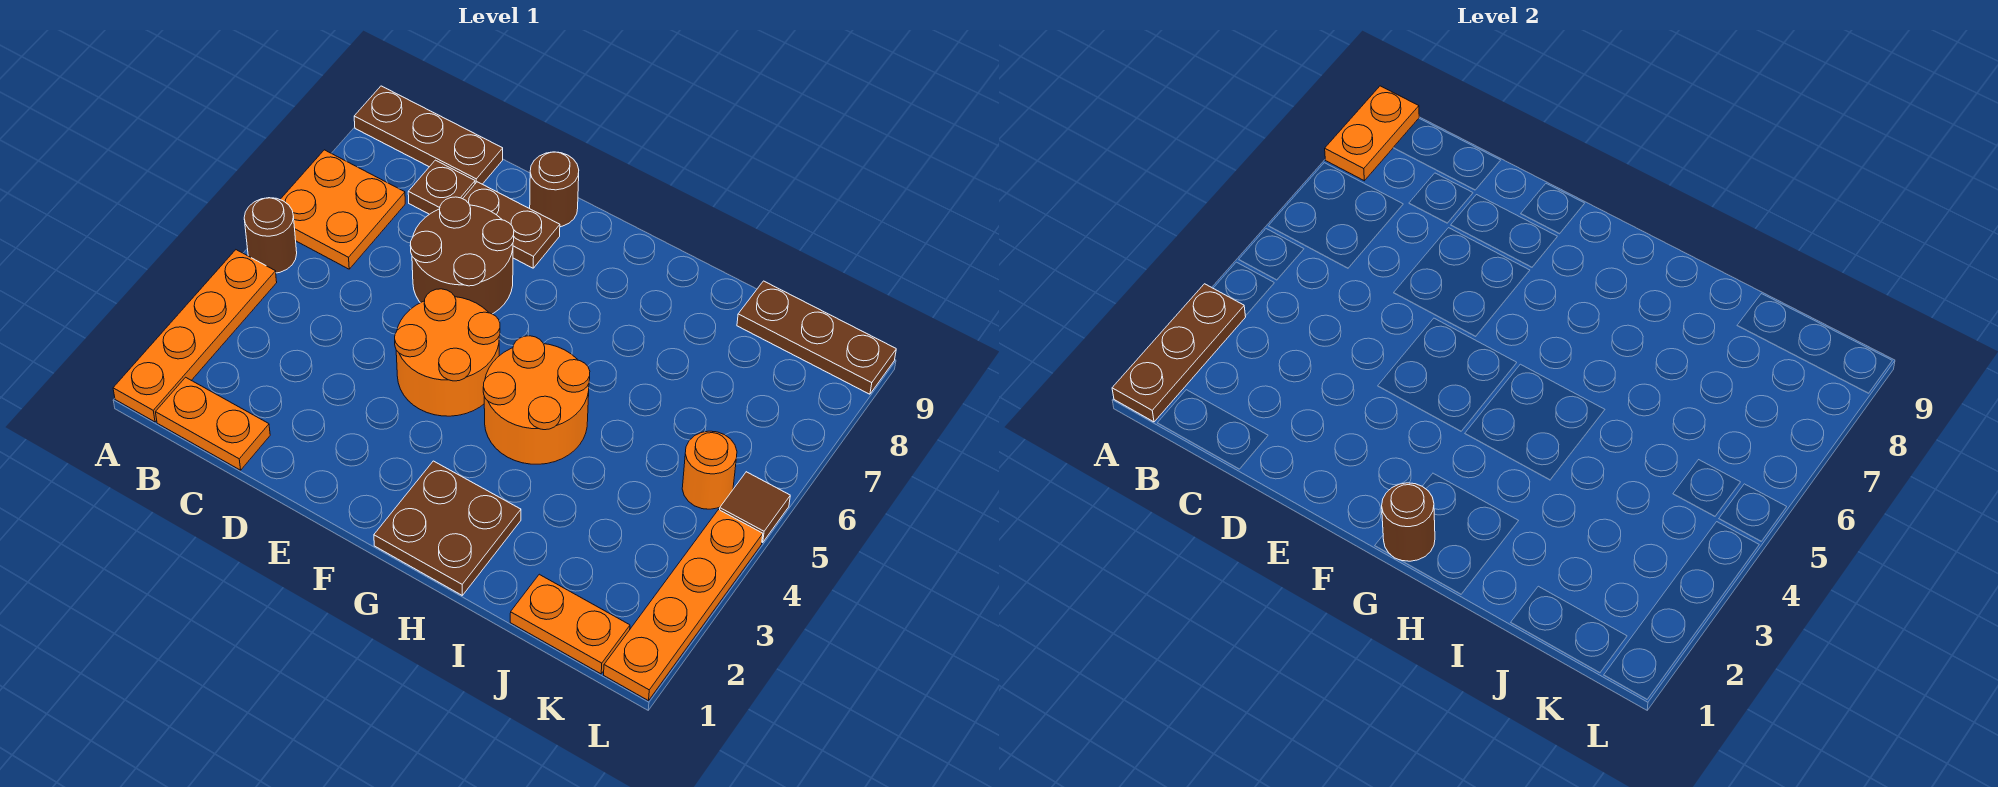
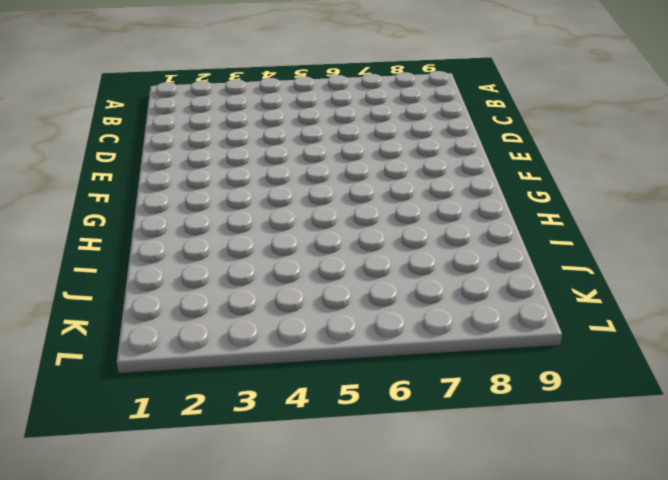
none -> orange 1x4 plate [113,250,277,422]
none -> brown 1x1 round brick [244,198,297,273]
none -> orange 2x2 plate [280,150,405,269]

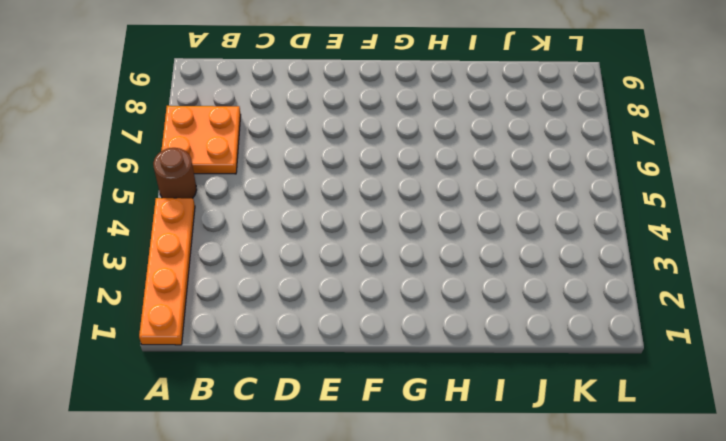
none -> brown 1x3 plate [354,86,503,184]
none -> orange 1x2 plate [156,377,270,470]
none -> brown 1x1 plate [408,160,475,214]

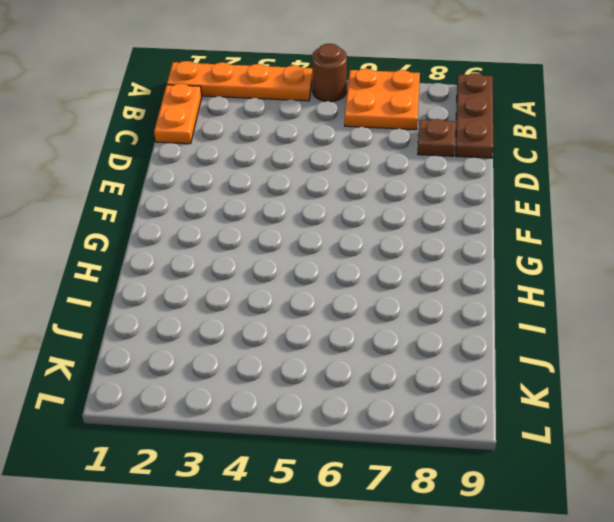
none -> brown 2x2 round brick [410,197,514,314]
none -> brown 1x2 plate [463,182,560,268]
none -> orange 2x2 round brick [395,289,500,416]

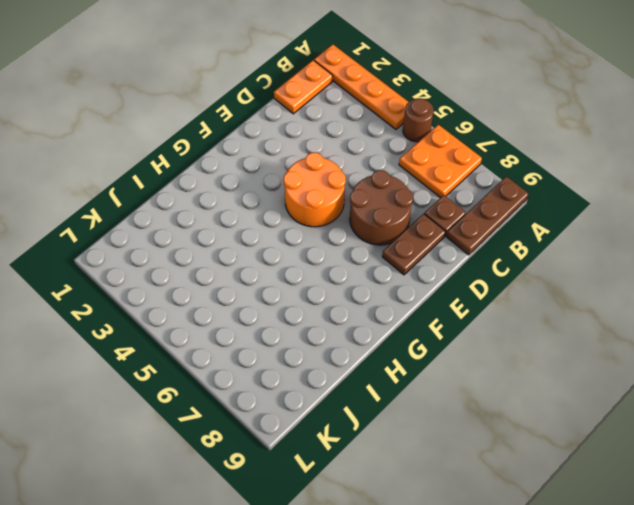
none -> brown 1x1 round brick [530,152,579,227]
none -> brown 2x2 plate [374,461,521,595]
none -> orange 2x2 round brick [483,336,590,464]

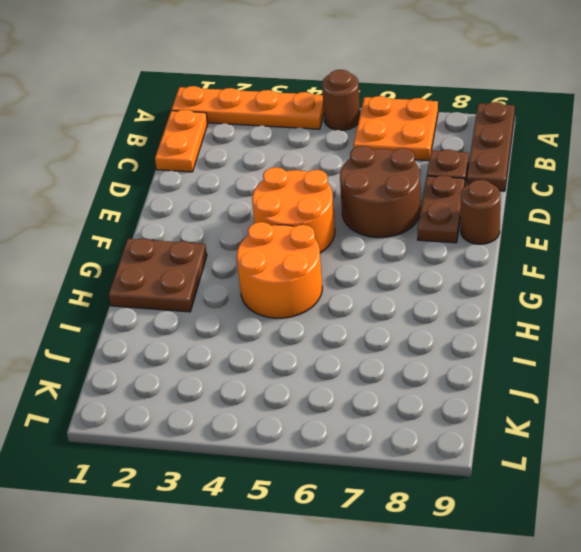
none -> orange 1x2 plate [510,574,630,674]
none -> brown 1x3 plate [737,281,896,394]
none -> orange 1x1 round brick [682,431,737,509]

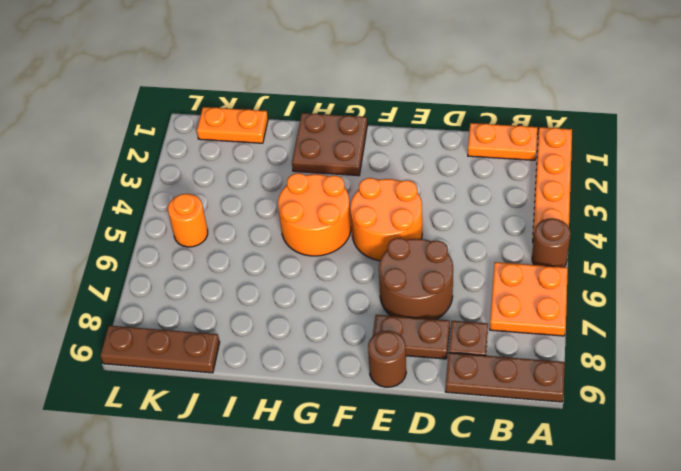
none -> orange 1x4 plate [604,510,763,701]
none -> brown 1x1 tile [720,472,790,543]
none -> brown 1x3 plate [1112,284,1246,422]

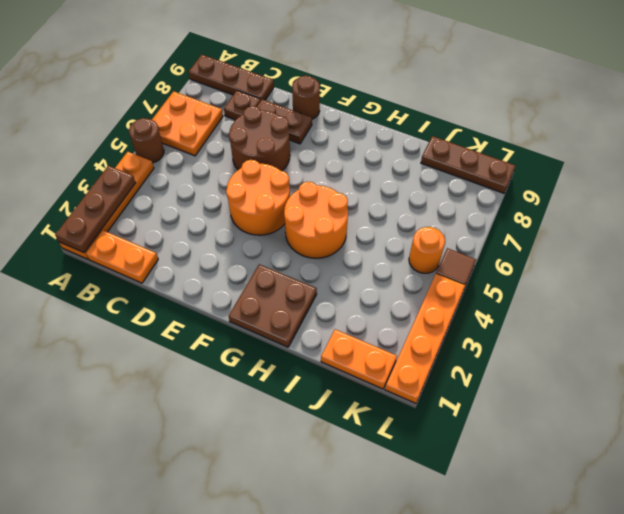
none -> orange 1x2 plate [1325,86,1419,181]
none -> brown 1x1 round brick [1382,483,1435,561]

